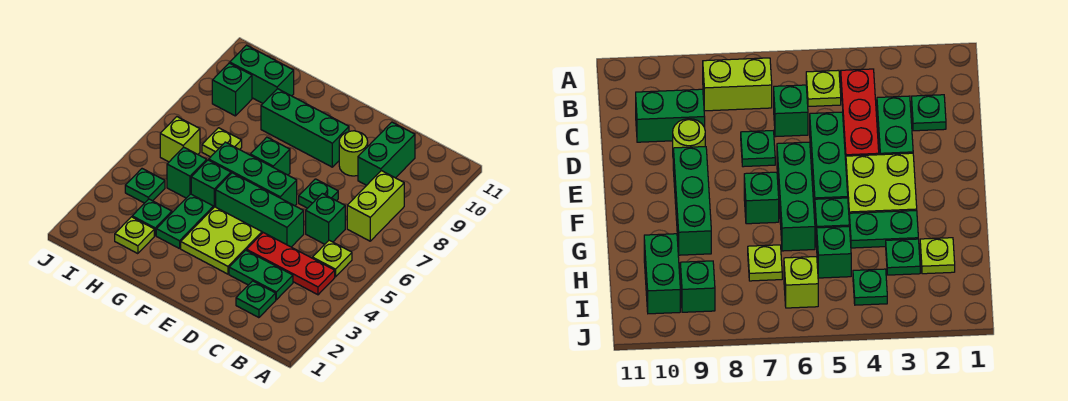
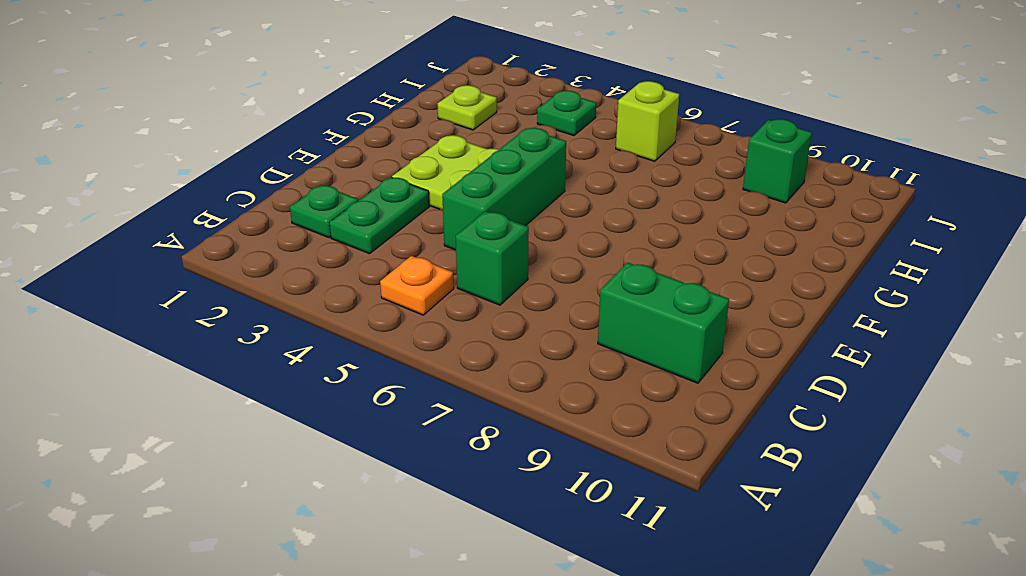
orange 1x1 plate [380,256,454,315] -> lime 1x1 plate [312,240,352,277]
none -> red 1x3 plate [247,233,335,295]
none -> lime 1x2 brick [347,171,404,241]
none -> green 1x1 plate [299,179,338,208]

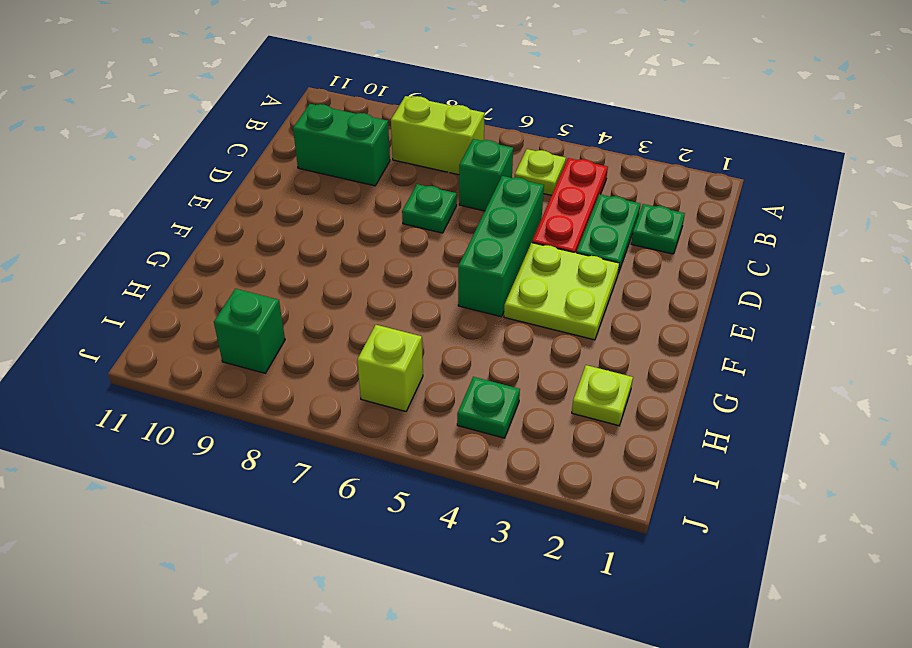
none -> lime 1x1 round brick [339,131,368,176]
none -> green 1x3 brick [209,142,297,206]
none -> green 1x3 brick [261,89,349,167]

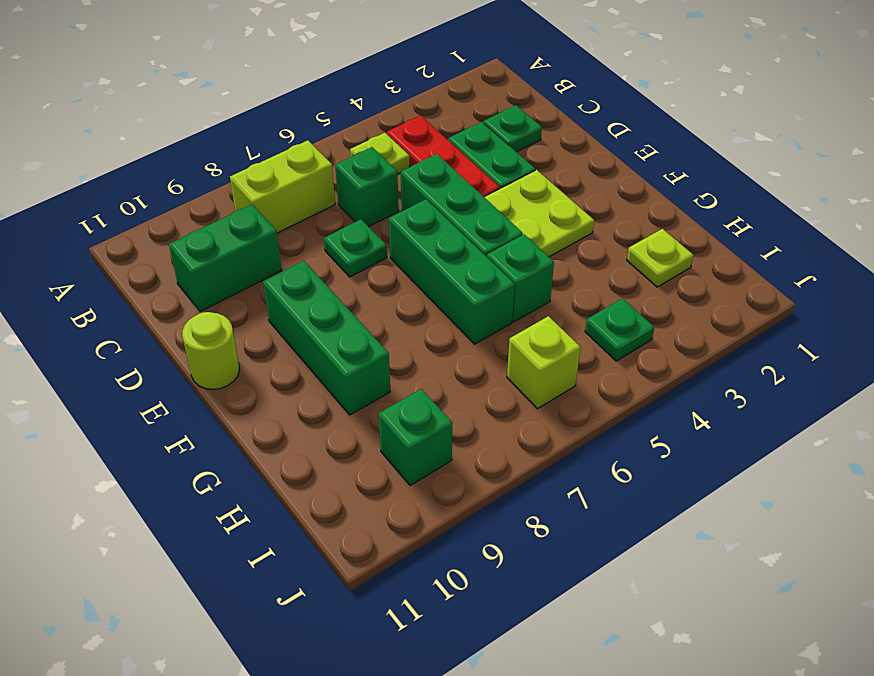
lime 1x1 round brick [182,312,239,389] -> lime 1x1 round brick moved to [339,131,368,176]
none -> green 1x1 brick [250,137,290,175]
none -> green 1x2 plate [156,194,214,249]
none -> green 1x1 plate [132,199,172,236]

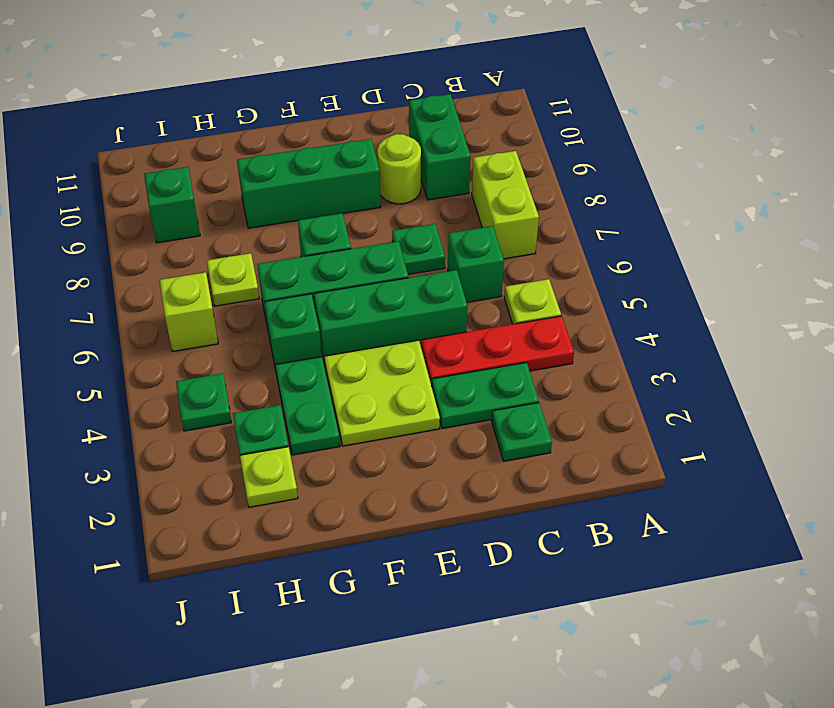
none -> green 1x1 brick [167,147,207,198]
none -> green 1x2 brick [230,45,294,103]

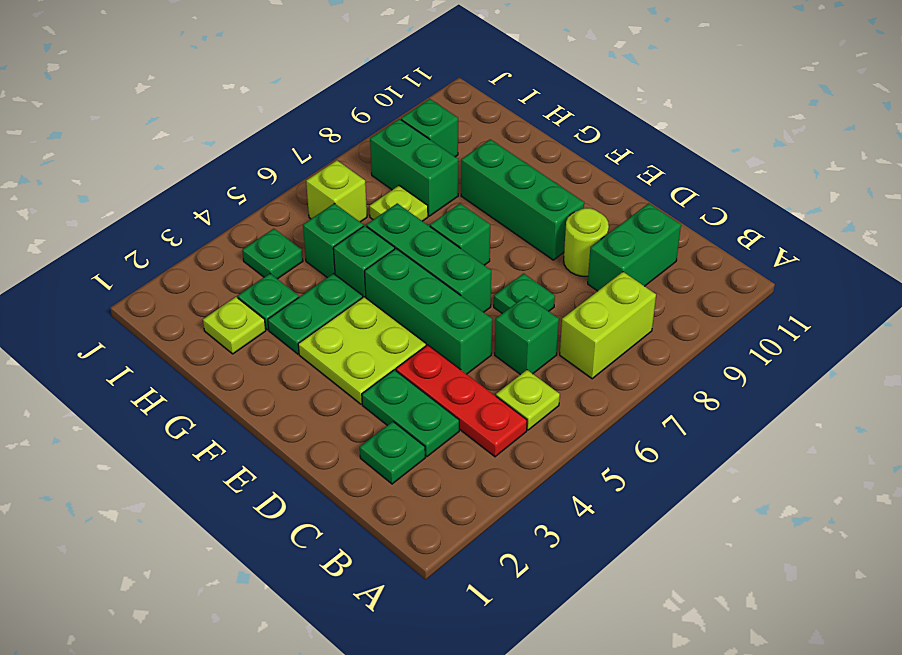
green 1x2 brick [370,119,458,216] -> green 1x2 brick moved to [230,45,294,103]

